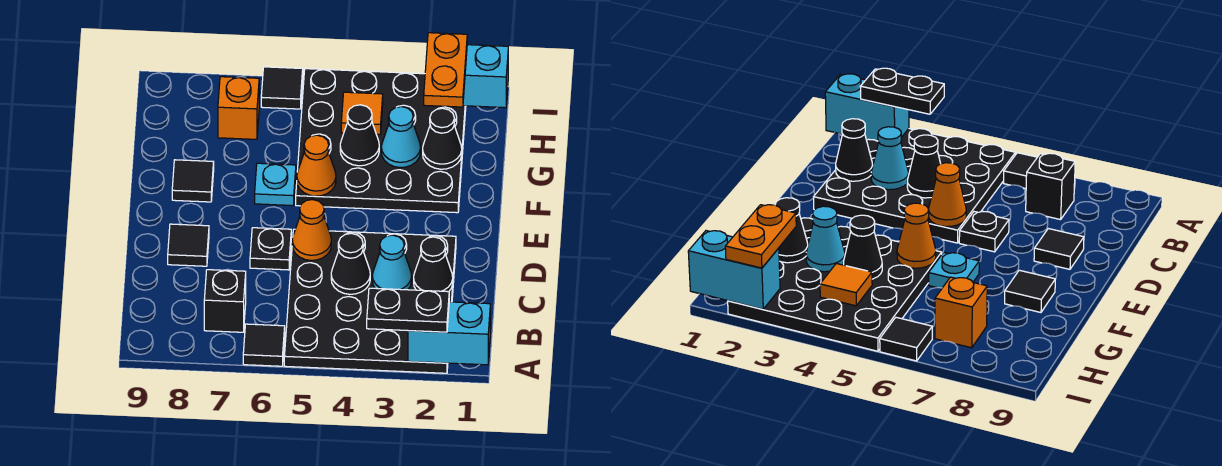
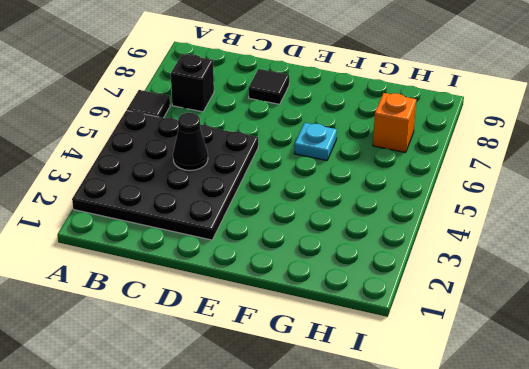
none -> black 1x1 plate [250,228,291,270]
none -> black 4x4 plate [296,69,466,213]
none -> black 1x1 tile [172,160,214,202]

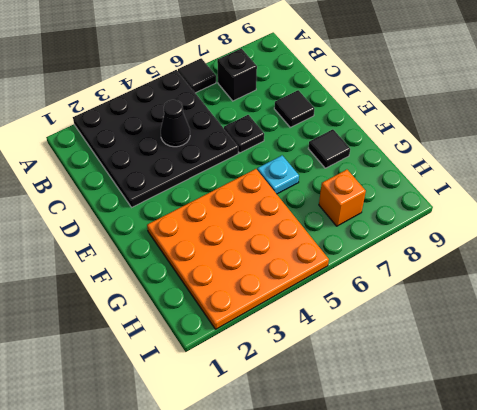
orange 4x4 plate [147,169,329,329] -> black 4x4 plate [296,69,466,213]
none -> black 1x1 tile [261,67,303,109]
none -> cyan 1x2 brick [408,302,490,365]
none -> black 1x1 cone [414,237,453,292]

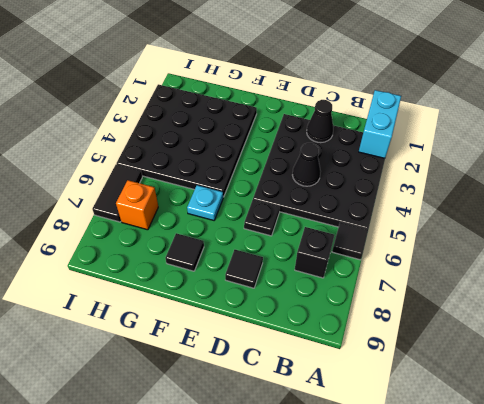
black 1x2 tile [92,164,142,222] -> black 1x1 tile [261,67,303,109]
none -> cyan 1x1 cone [372,235,412,290]
none -> orange 1x1 cone [292,200,331,260]
none -> orange 1x1 cone [297,135,336,196]

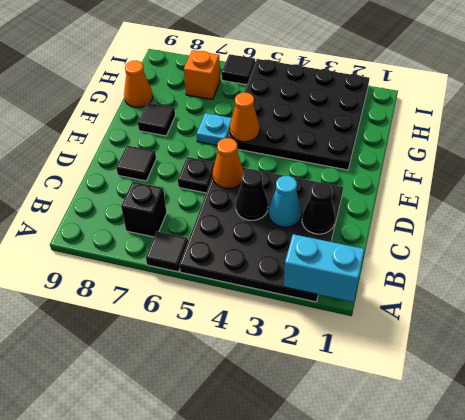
orange 1x1 cone [124,61,153,108] -> none
none -> black 1x1 cone [423,108,462,169]
none -> cyan 1x1 cone [381,107,421,168]
none -> black 1x1 cone [340,105,379,166]

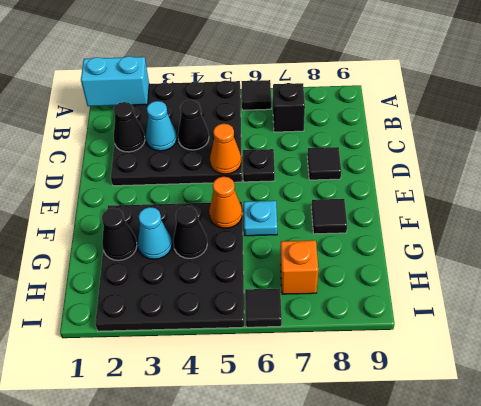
none -> orange 1x1 tile [341,92,383,134]
none -> cyan 1x2 brick [463,45,508,108]
none -> black 1x2 plate [367,288,449,332]

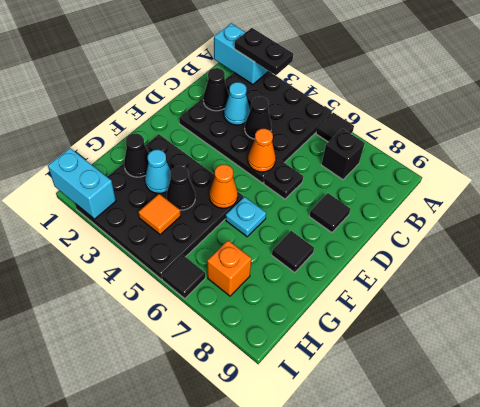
none -> orange 1x2 plate [424,33,467,107]

